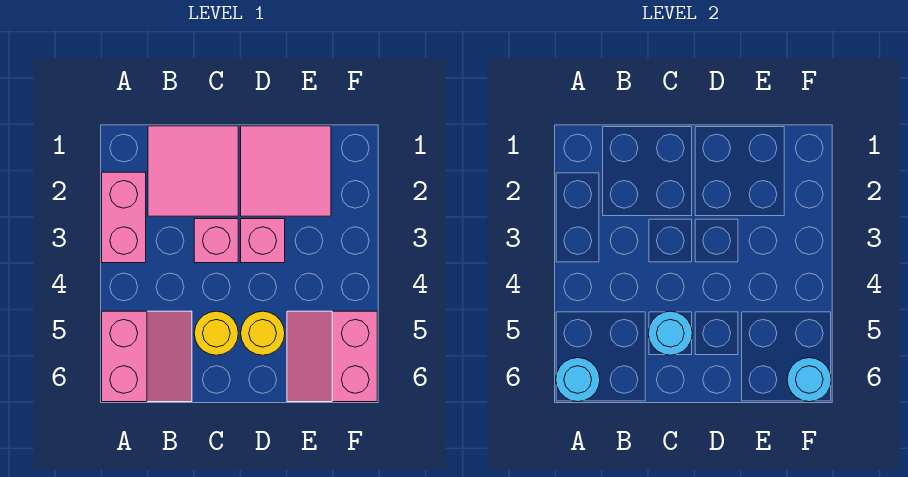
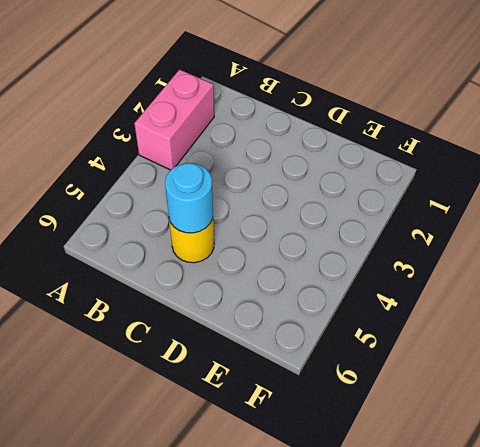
none -> pink 2x2 slope [102,311,192,402]
none -> pink 2x2 tile [148,126,238,216]
none -> pink 1x1 brick [194,219,238,263]

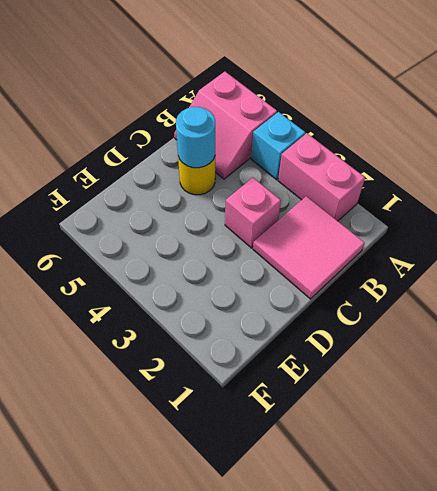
cyan 1x1 brick [251,112,305,180] -> none
none -> pink 2x2 tile [241,126,331,216]
none -> pink 1x1 brick [241,219,285,263]
none -> yellow 1x1 round brick [241,311,285,355]

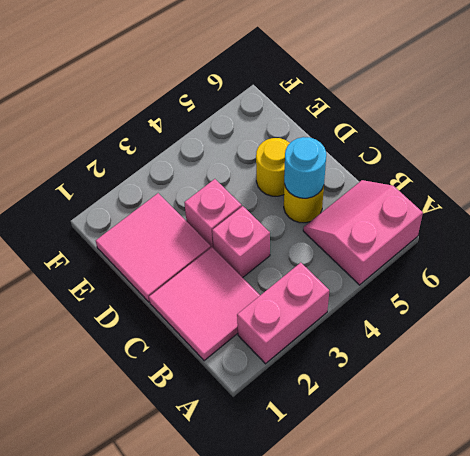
none -> pink 2x2 slope [287,311,377,402]
none -> cyan 1x1 round brick [556,358,600,402]
none -> cyan 1x1 round brick [787,358,831,402]

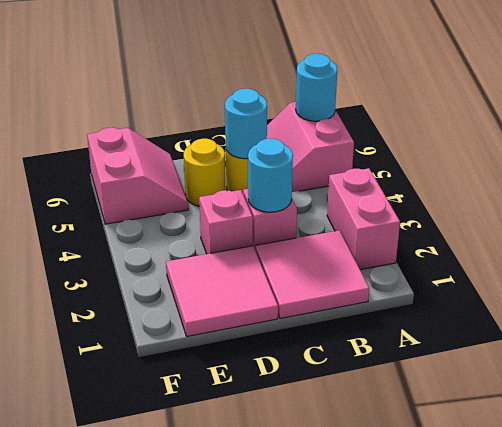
cyan 1x1 round brick [248,139,293,212] -> cyan 1x1 round brick moved to [787,358,831,402]

